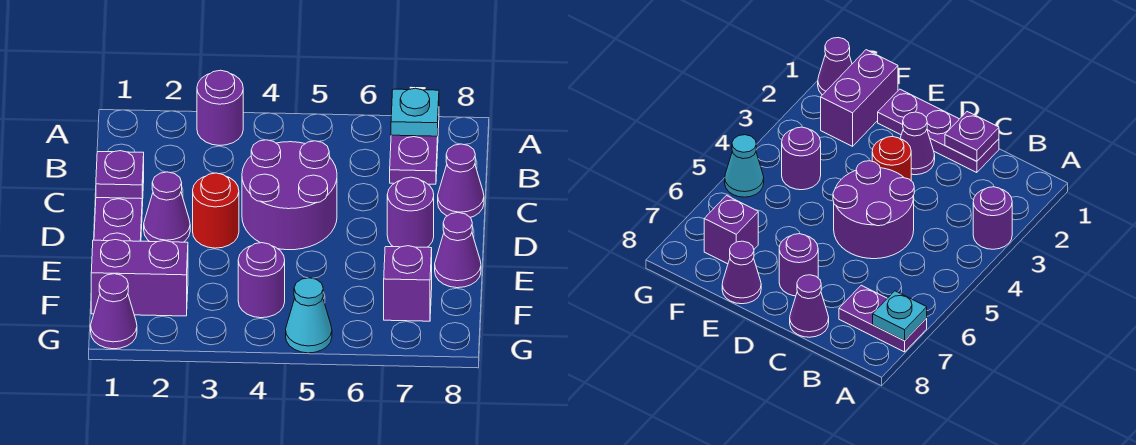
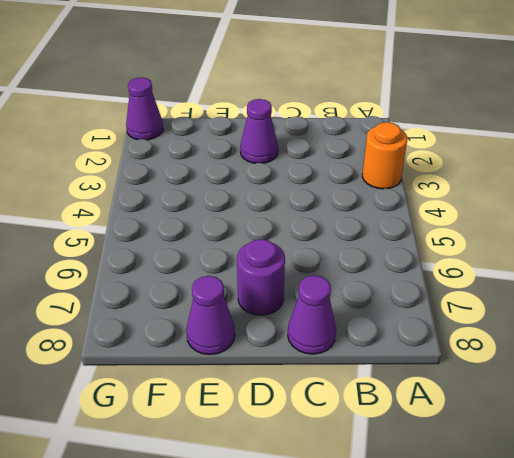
orange 1x1 round brick [362,122,407,189] -> purple 1x1 round brick [197,70,243,145]
none -> purple 1x2 plate [390,114,439,184]
none -> purple 1x3 plate [94,170,144,241]
none -> purple 2x2 round brick [242,140,337,250]

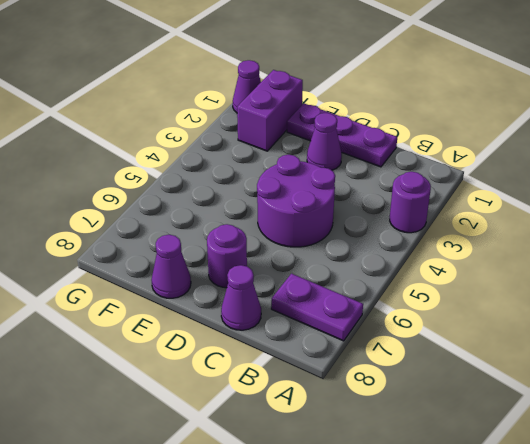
none -> red 1x1 round brick [193,173,239,248]
none -> purple 1x1 round brick [238,243,285,318]
none -> purple 1x1 brick [384,246,432,321]

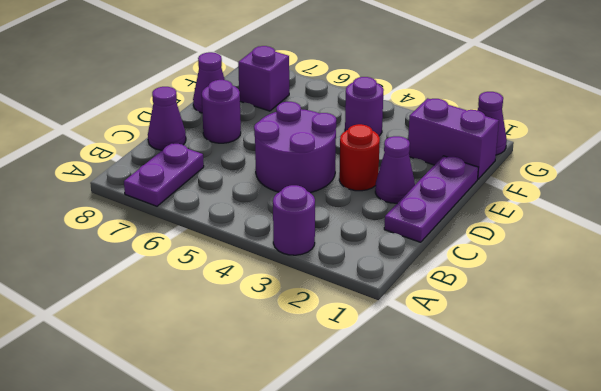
none -> cyan 1x1 cone [286,278,332,353]
none -> cyan 1x1 plate [391,88,439,136]
none -> purple 1x1 plate [96,151,144,199]

